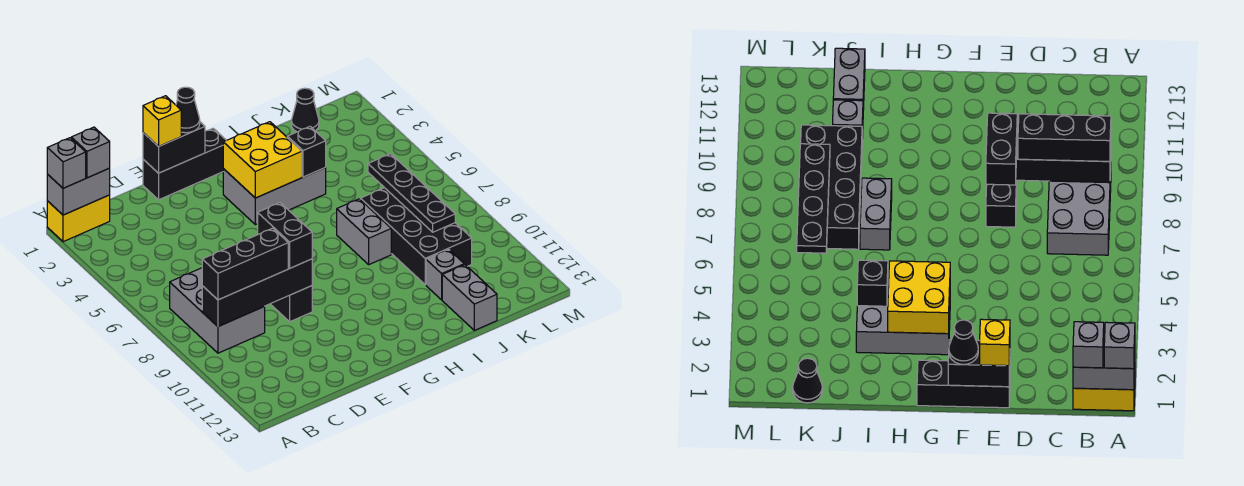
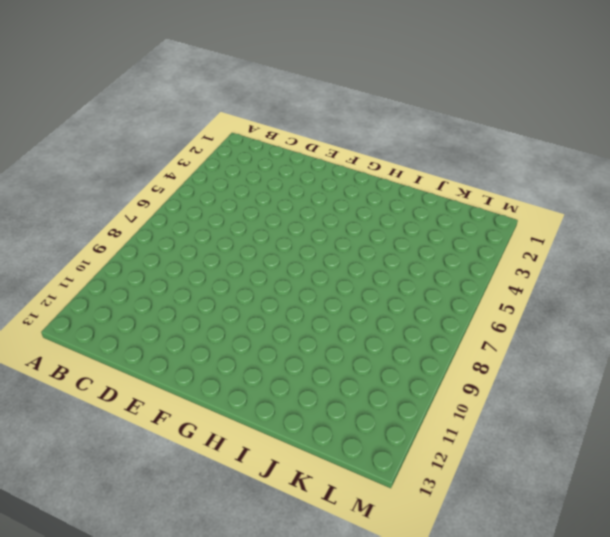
none -> yellow 1x2 brick [47,195,110,242]
none -> grey 2x3 brick [170,268,265,353]
none -> black 1x3 brick [143,128,226,200]

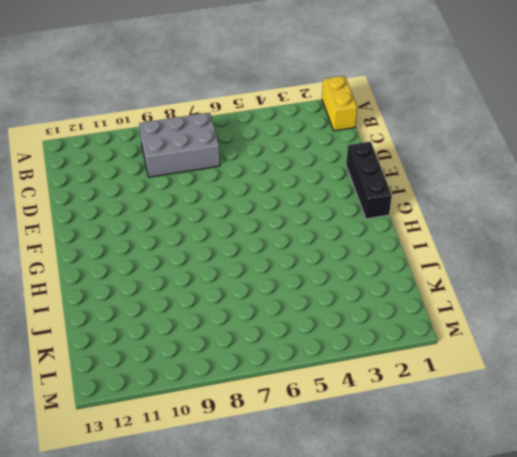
none -> black 1x2 brick [271,286,312,322]
none -> grey 2x3 brick [223,168,326,225]
none -> grey 1x2 brick [337,199,391,264]

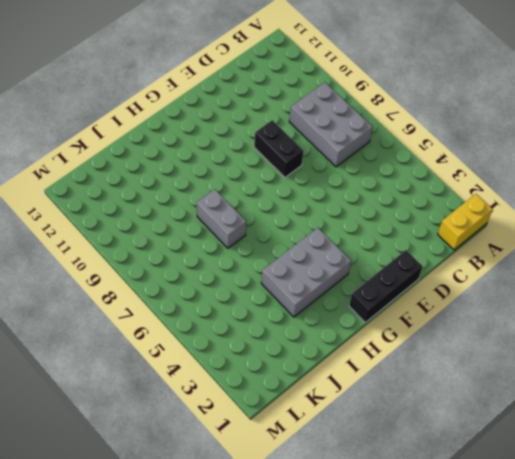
none -> black 2x4 brick [360,188,472,285]
none -> grey 1x1 brick [426,249,464,300]
none -> grey 1x2 brick [442,265,497,330]

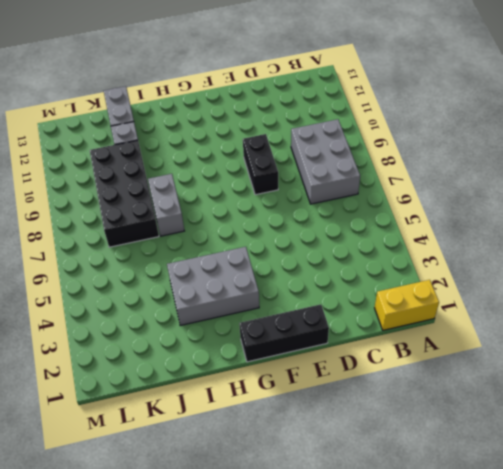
none -> black 1x1 cone [291,88,319,132]
none -> grey 1x2 brick [47,168,110,215]
none -> black 1x4 brick [202,259,312,327]

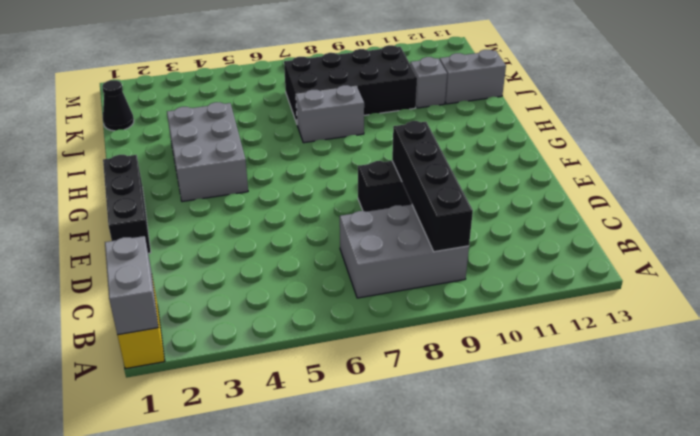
none -> black 1x2 brick [143,122,205,173]
none -> yellow 2x2 brick [223,122,302,198]
none -> black 1x1 brick [287,127,326,177]

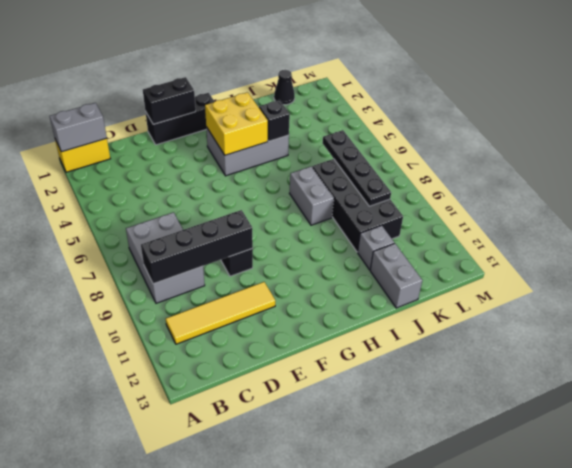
yellow 1x4 tile [166,282,275,344] -> none
none -> grey 1x1 brick [47,138,86,188]
none -> grey 1x1 brick [71,127,110,178]
none -> black 1x3 brick [202,228,288,300]

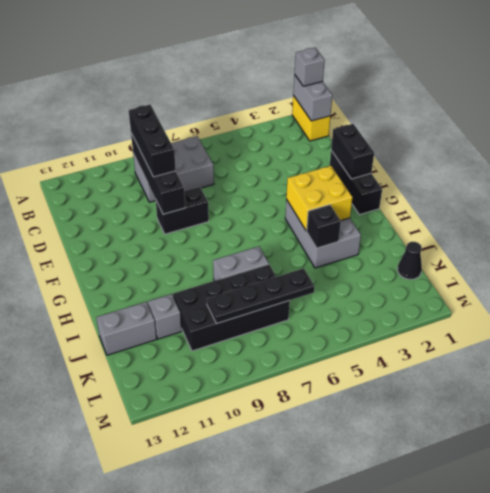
none -> grey 1x1 brick [71,127,110,178]
none -> yellow 1x1 brick [143,96,181,147]
none -> black 1x2 brick [258,203,312,269]

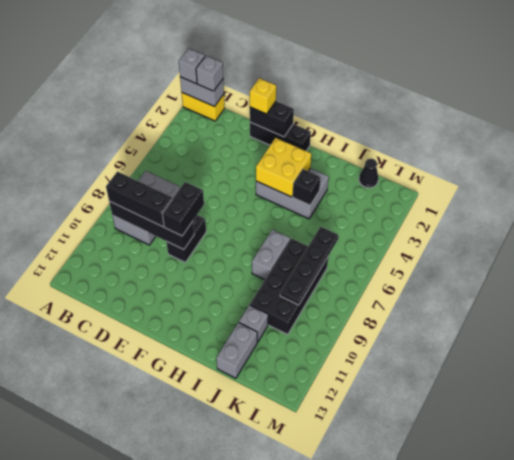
none -> black 1x1 cone [176,87,200,133]

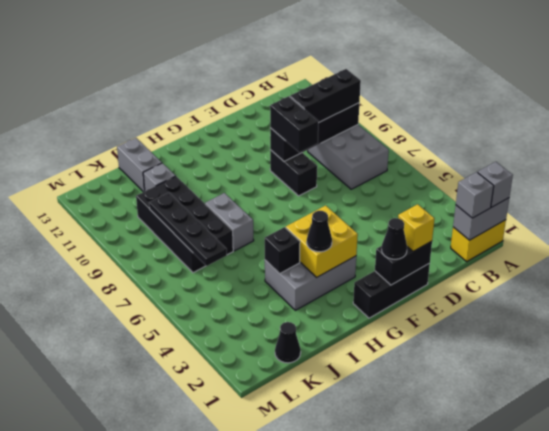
black 1x1 cone [307,211,332,252] -> none

